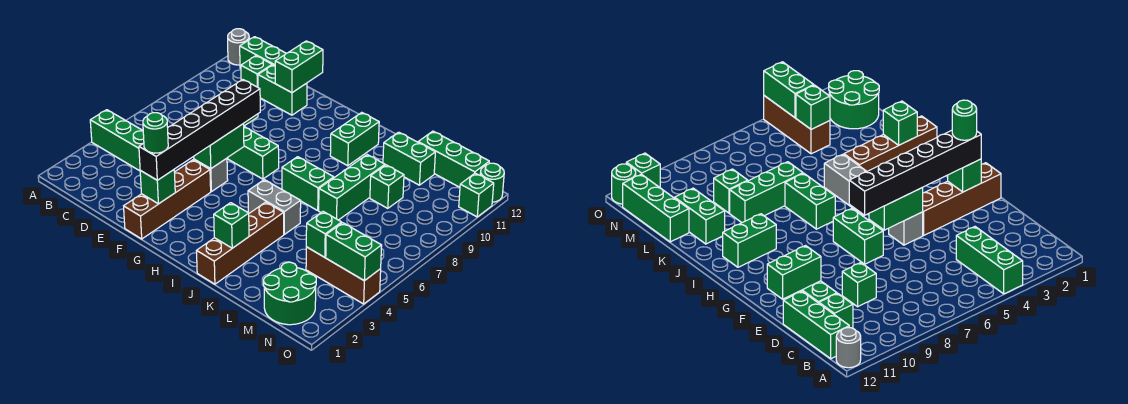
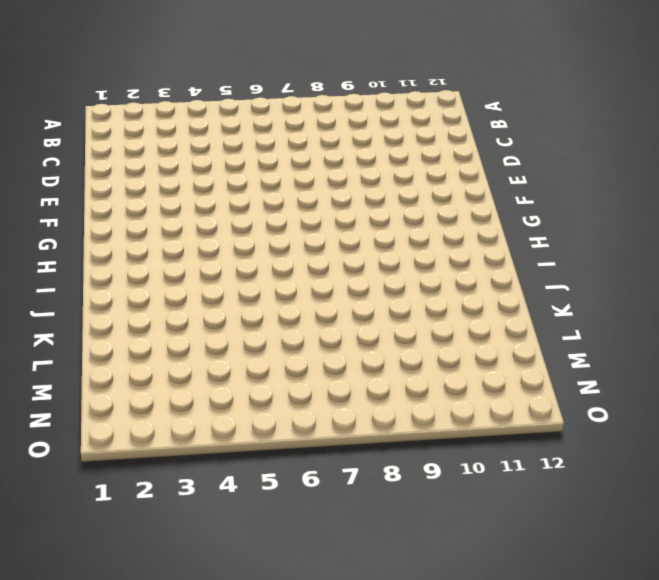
none -> green 1x3 brick [90,110,144,171]
none -> grey 1x1 round brick [228,29,249,65]
none -> green 1x3 brick [240,37,286,68]

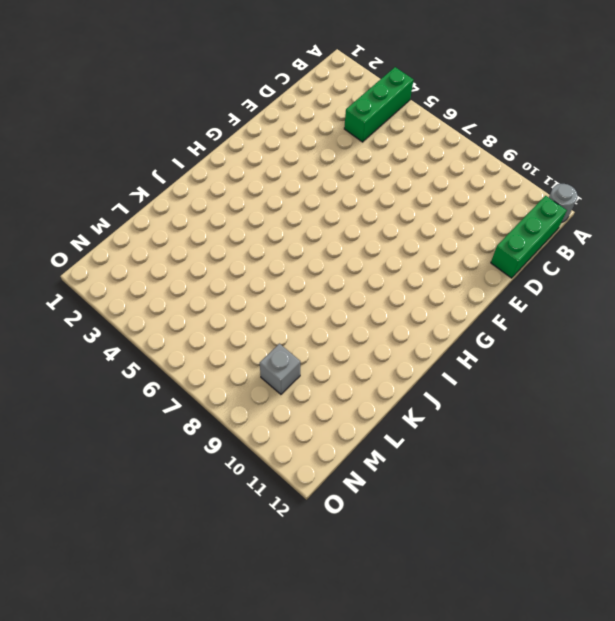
grey 1x1 brick [260,344,300,394] -> grey 1x1 brick moved to [194,158,228,192]
none -> green 1x1 brick [241,56,272,87]
none -> green 1x1 brick [842,263,876,307]
none -> green 1x2 brick [258,65,307,115]

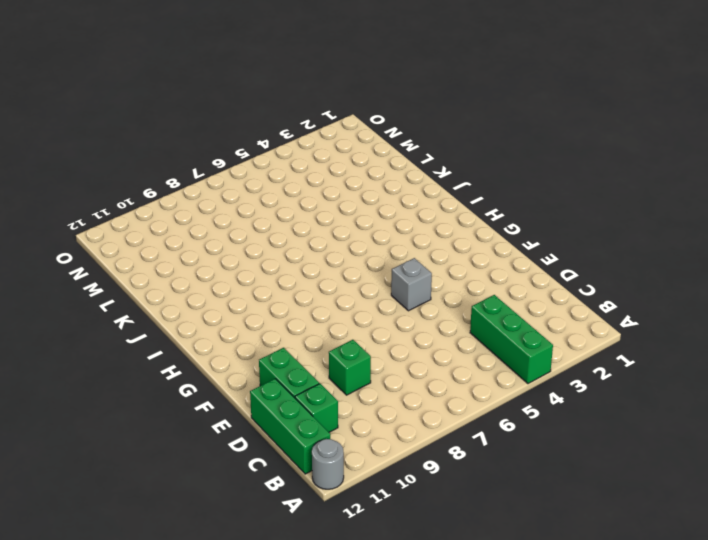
none -> brown 1x4 brick [124,160,211,239]
none -> green 1x2 brick [228,127,279,179]
none -> grey 1x2 brick [248,180,301,234]

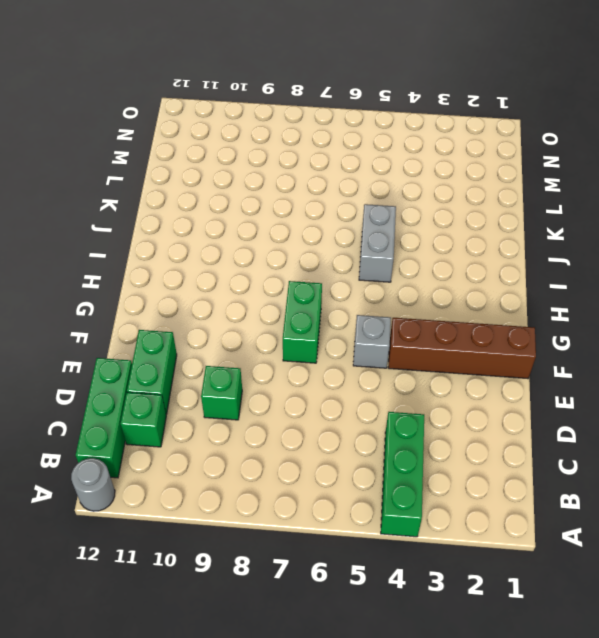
none -> green 1x2 brick [282,157,334,210]
none -> green 1x2 brick [330,112,379,166]
none -> brown 1x4 brick [197,202,284,284]

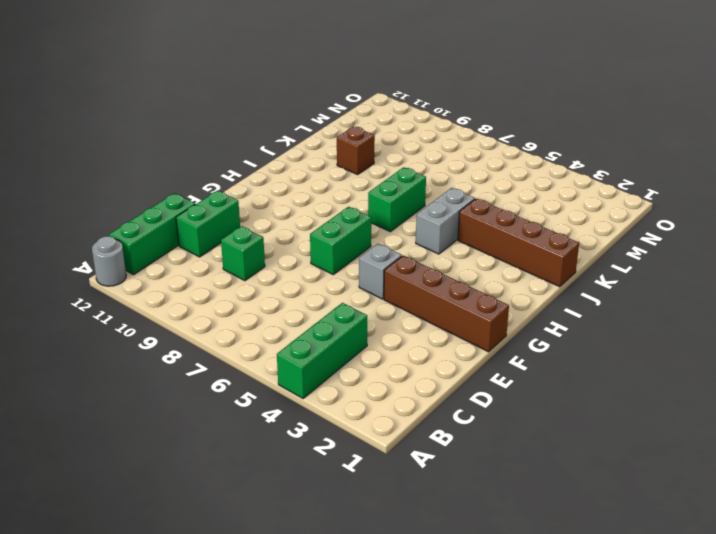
brown 1x1 brick [337,126,375,175] -> none
none -> green 1x1 brick [241,56,272,87]
none -> green 1x2 brick [330,112,379,166]
none -> green 1x3 brick [319,155,385,220]

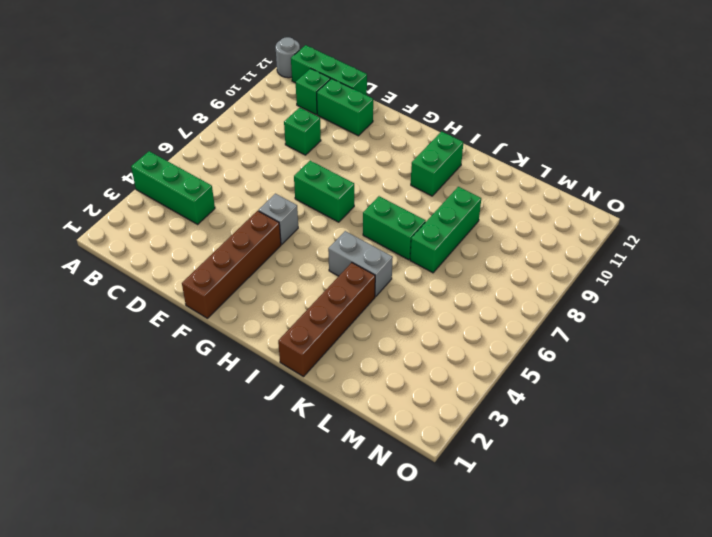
none -> green 1x2 brick [383,132,435,185]
none -> green 1x1 brick [370,165,404,208]
none -> green 1x3 brick [418,131,489,187]

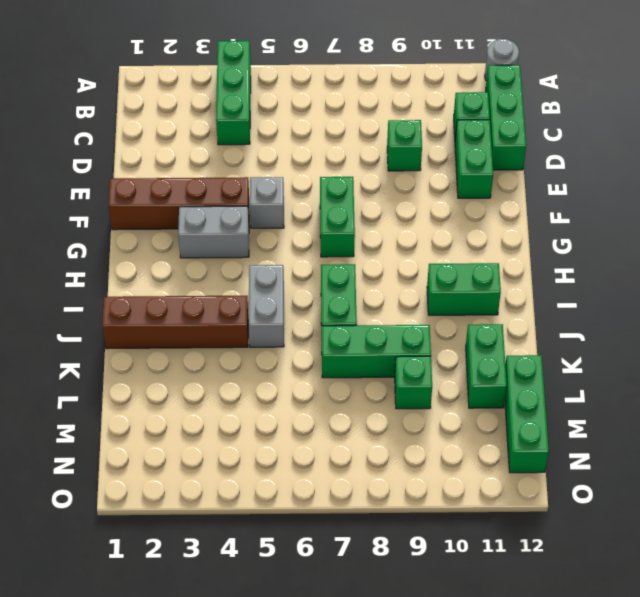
grey 1x2 brick [178,206,249,258] -> none
none -> green 2x2 round brick [264,262,316,325]
none -> brown 1x3 brick [306,247,381,304]
none -> green 1x1 brick [459,173,494,217]

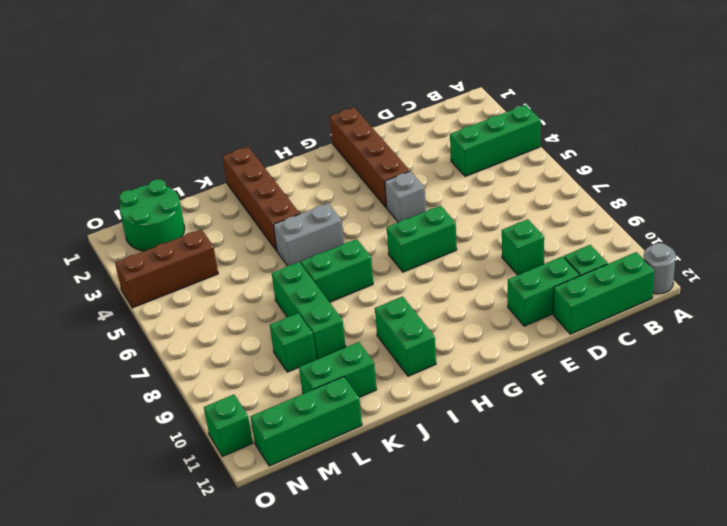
none -> green 1x1 round brick [480,163,504,202]
none -> green 1x2 brick [275,41,323,93]
none -> green 1x1 brick [140,170,175,204]

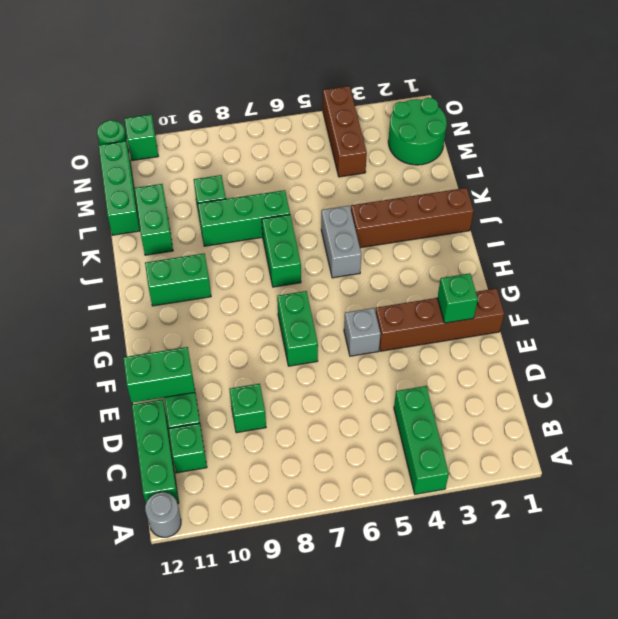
none -> green 1x2 brick [194,124,244,169]
none -> green 1x1 brick [214,203,249,248]
none -> green 1x1 brick [306,212,342,257]

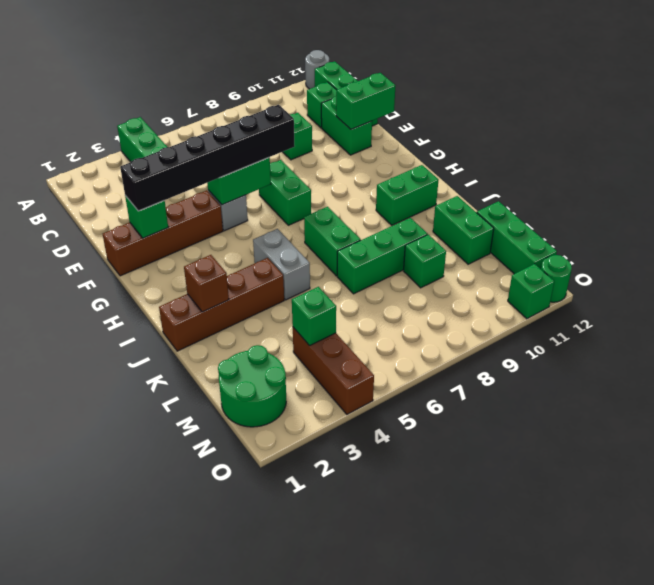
brown 1x1 brick [184,255,229,312] -> green 1x1 brick [214,203,249,248]
none -> green 1x2 brick [326,223,382,281]
none -> green 1x1 round brick [143,113,168,153]

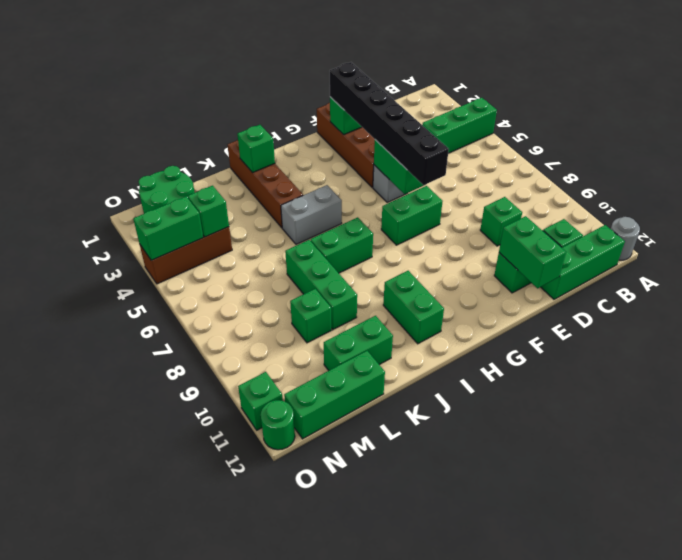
none -> green 1x1 round brick [143,113,168,153]

